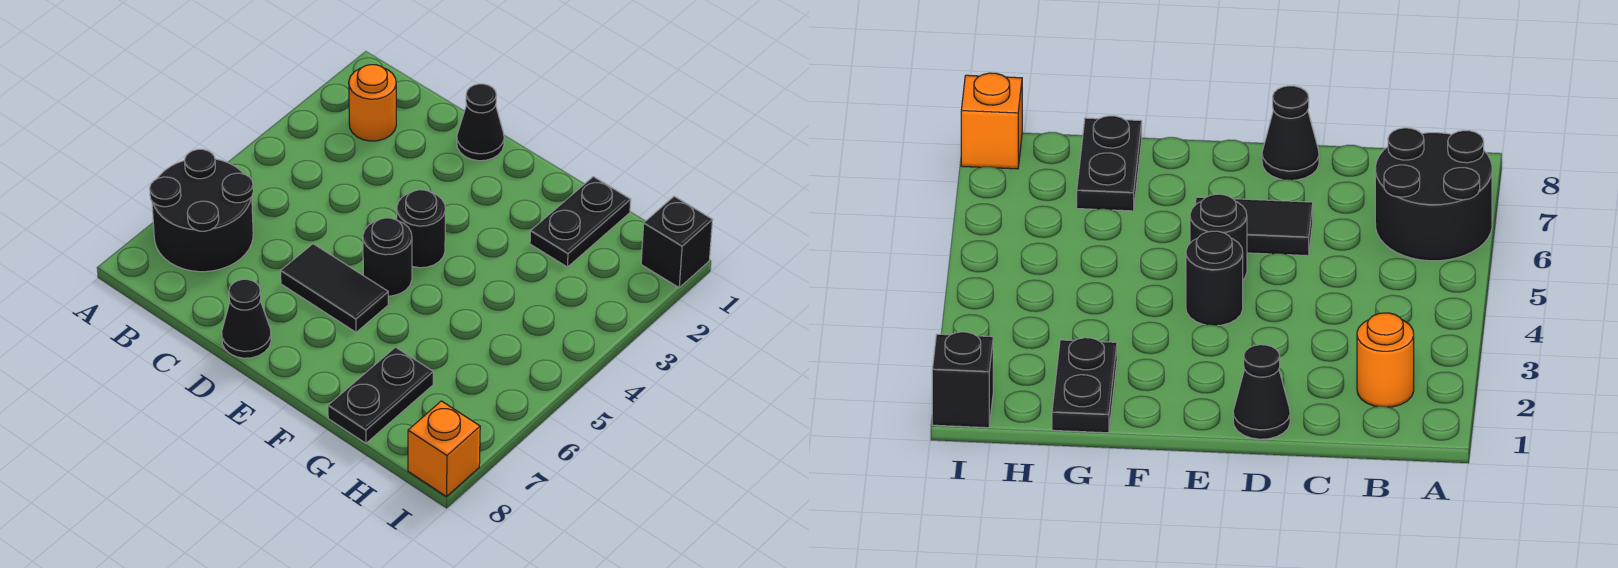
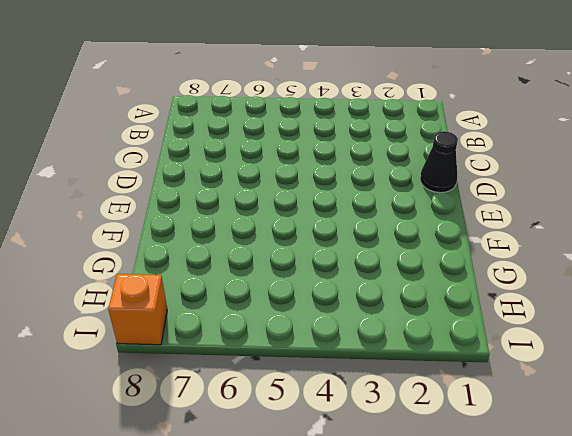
none -> black 2x2 round brick [150,149,253,272]
none -> orange 1x1 round brick [349,65,396,141]

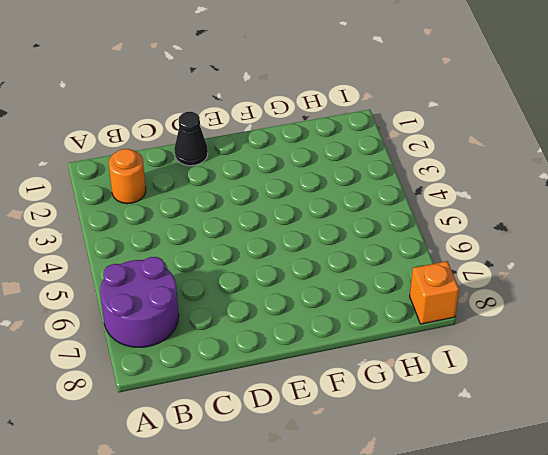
purple 2x2 round brick [100,257,179,347] -> black 2x2 round brick [150,149,253,272]
none -> black 1x2 tile [281,244,388,332]
none -> black 1x1 cone [222,279,271,358]

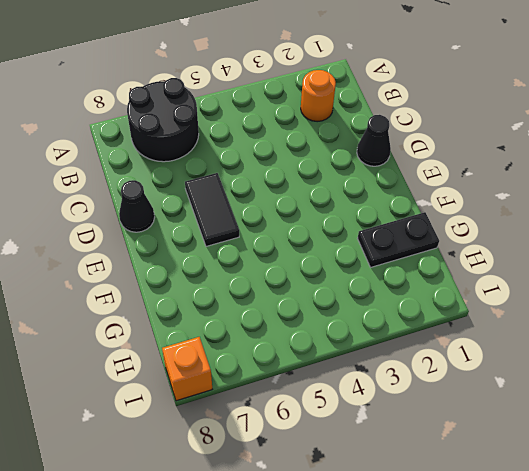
none -> black 1x1 round brick [397,190,445,268]
none -> black 1x1 round brick [363,218,412,296]

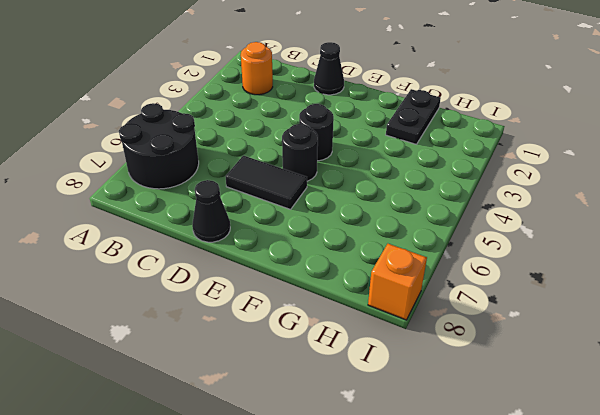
none -> black 1x2 plate [328,347,433,443]
none -> black 1x1 brick [641,196,712,288]

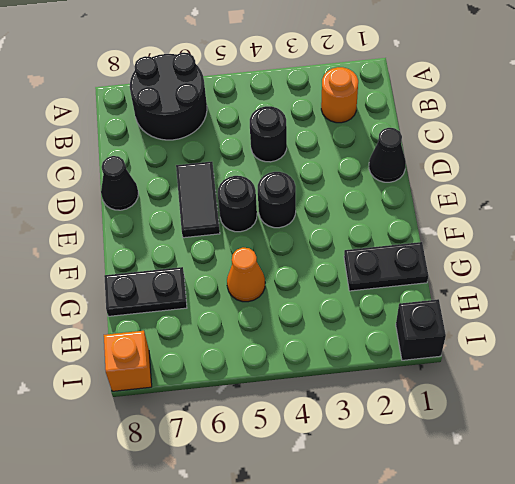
black 1x1 round brick [250,106,287,162] -> none
orange 1x1 cone [227,248,265,302] -> none

